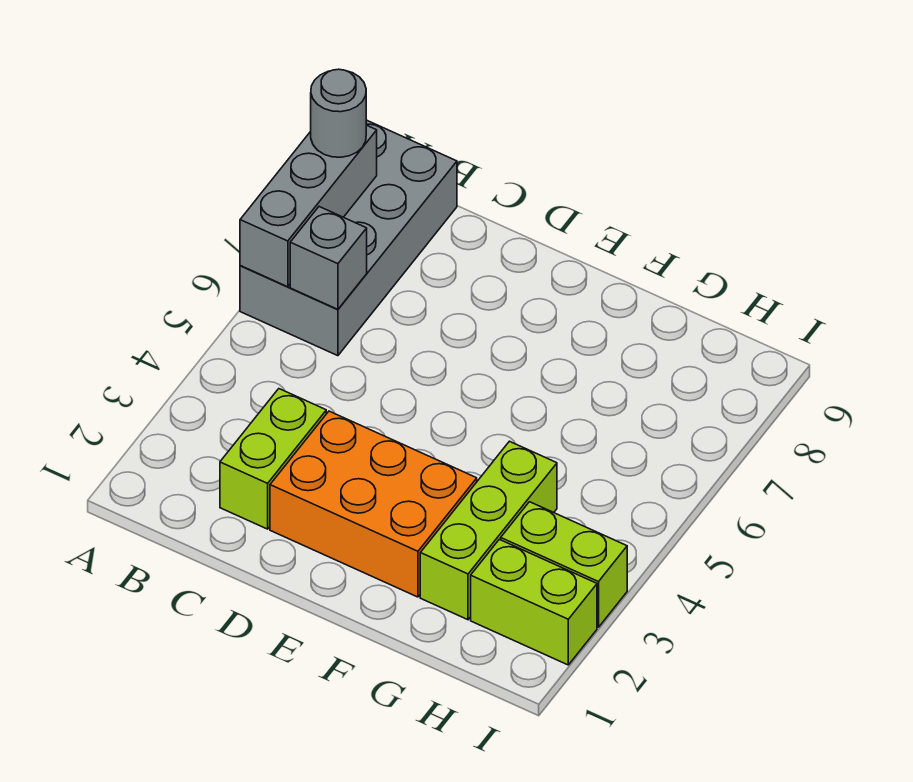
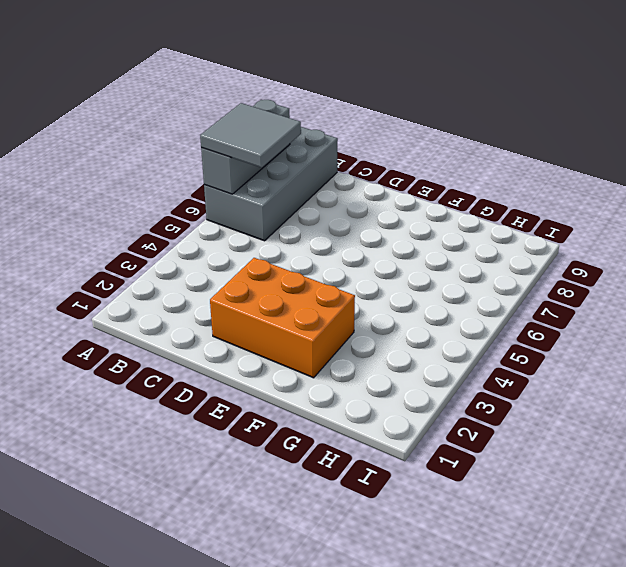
grey 2x2 tile [200,103,301,168] -> none
none -> lime 1x2 brick [220,389,326,529]
none -> lime 1x3 brick [420,441,557,620]

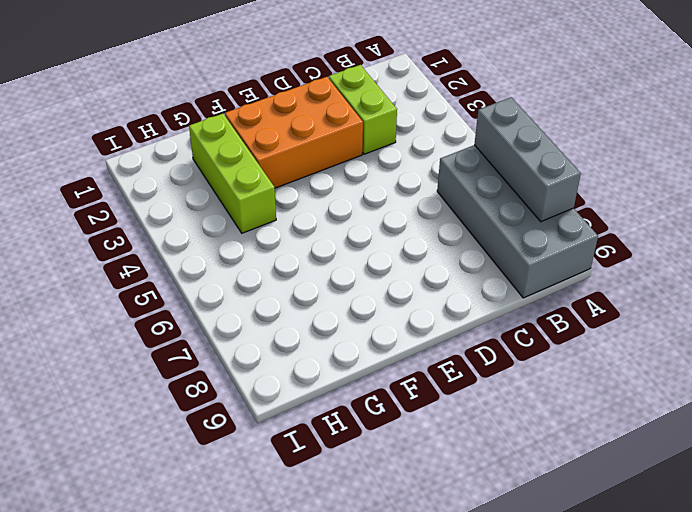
none -> lime 1x2 brick [471,539,597,665]
none -> lime 1x2 brick [501,502,627,627]

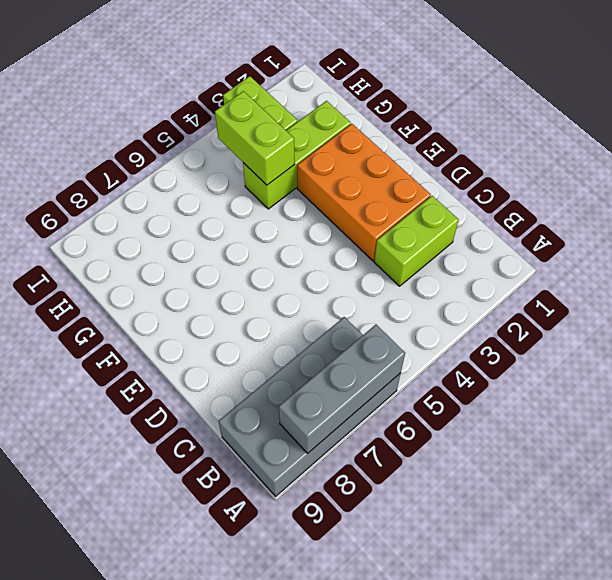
lime 1x2 brick [215,91,295,185] -> lime 1x2 brick moved to [471,539,597,665]
none -> grey 1x1 brick [290,207,367,309]
none -> grey 1x1 round brick [311,69,366,157]

